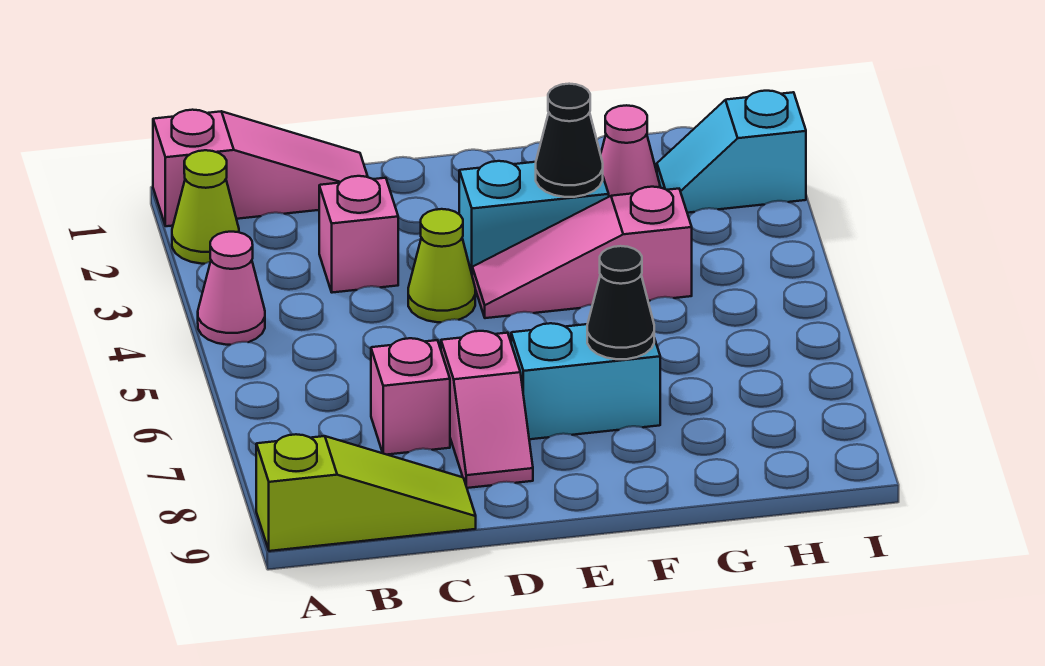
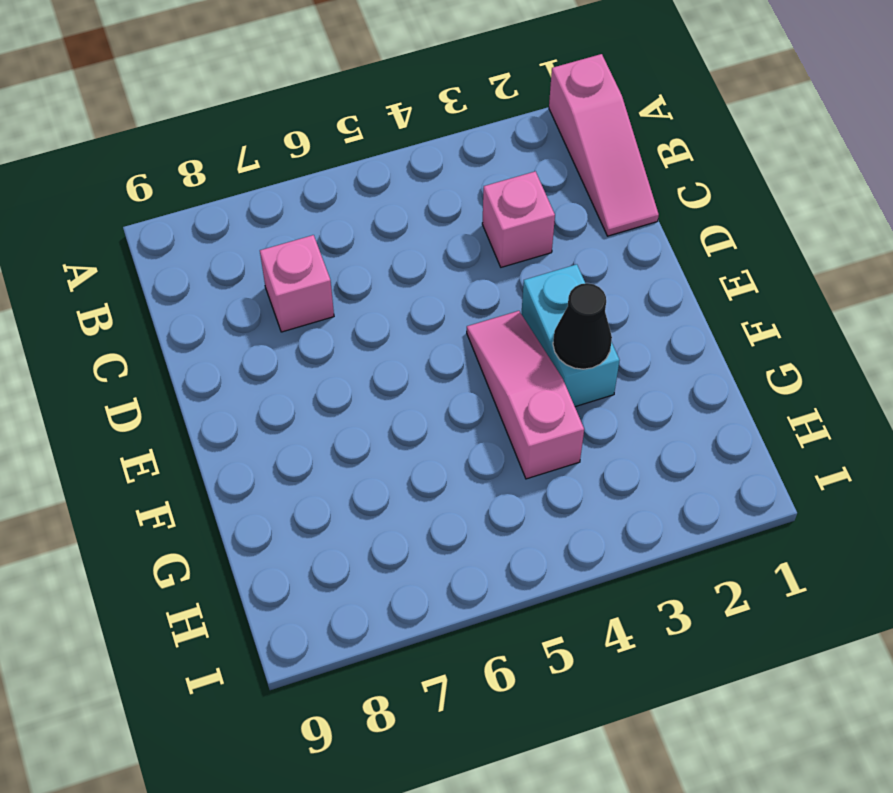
none -> lime 1x1 cone [172,150,239,264]
none -> pink 1x1 cone [198,232,265,345]
none -> lime 1x3 slope [256,434,476,551]

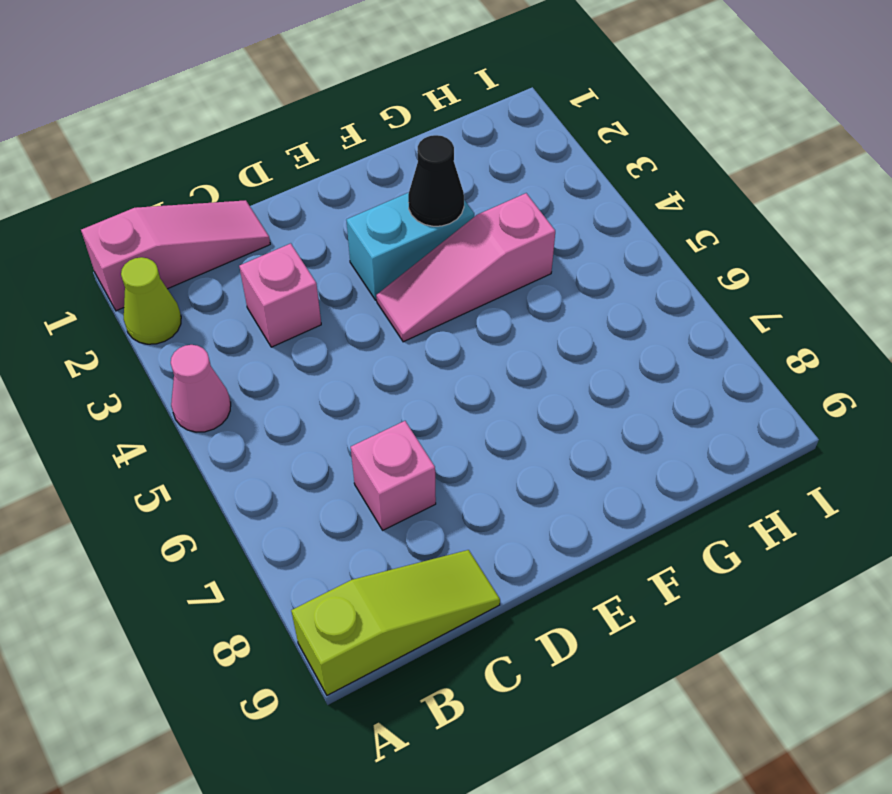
none -> lime 1x1 cone [408,209,475,322]
none -> pink 1x2 slope [441,331,533,488]
none -> cyan 1x2 brick [511,323,660,439]

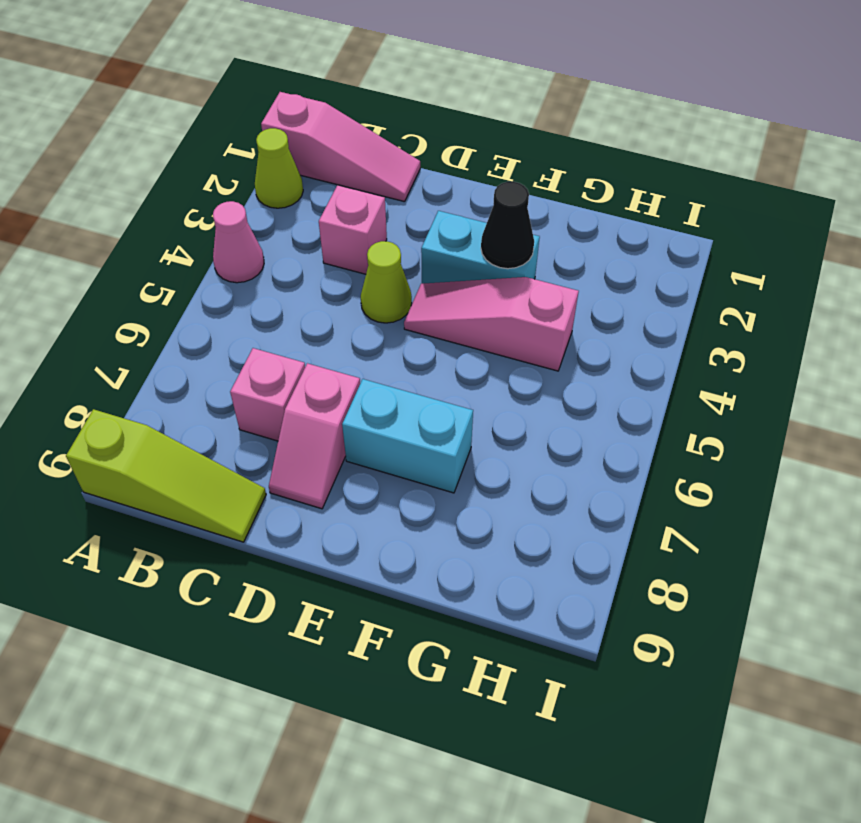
none -> pink 1x1 cone [601,105,660,197]
none -> cyan 1x2 slope [657,91,806,213]
none -> black 1x1 cone [587,246,654,359]

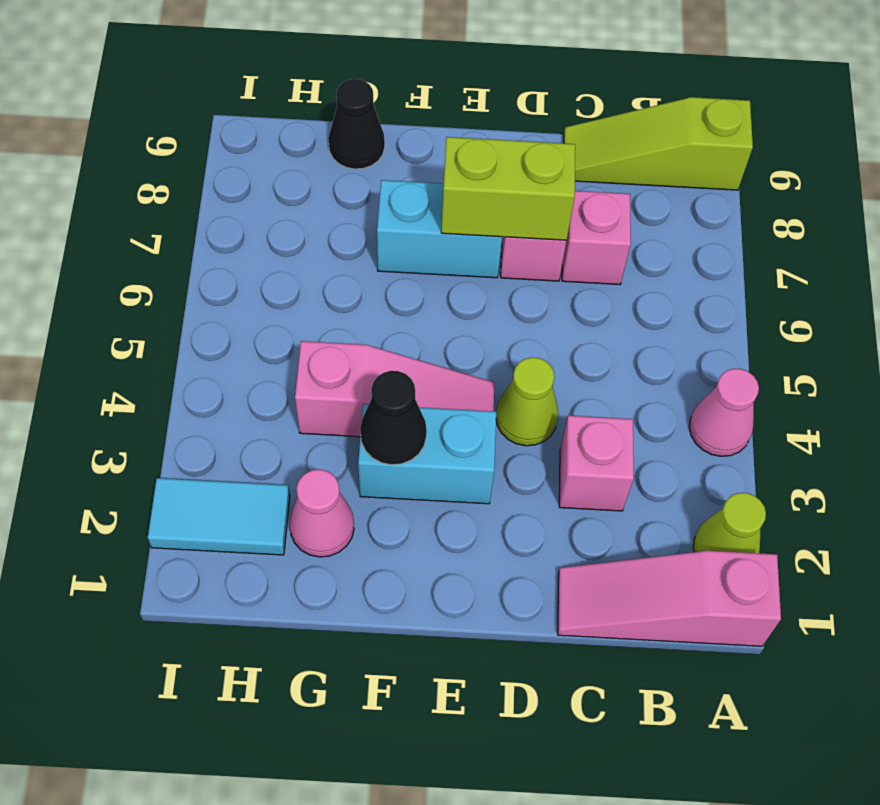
lime 1x2 brick [441,137,575,240] -> none
black 1x1 cone [328,79,385,169] -> black 1x1 cone moved to [587,246,654,359]
cyan 1x2 tile [148,478,290,555] -> cyan 1x2 slope [657,91,806,213]

